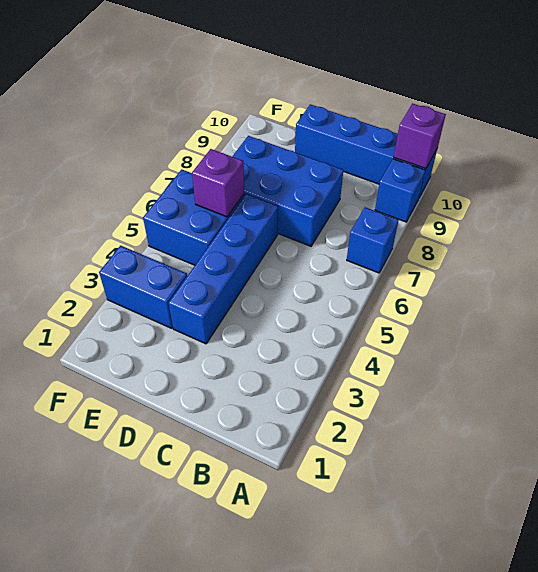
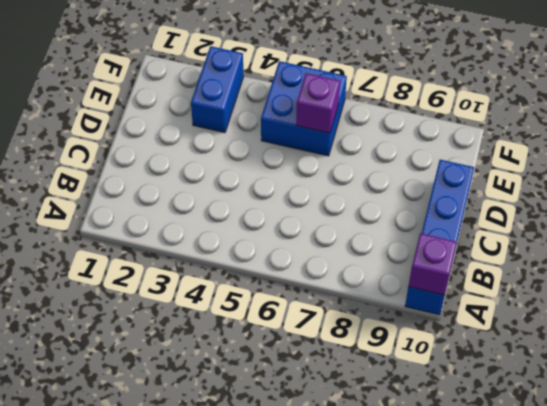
none -> blue 1x1 brick [347,207,398,273]
none -> blue 1x1 brick [375,159,425,222]

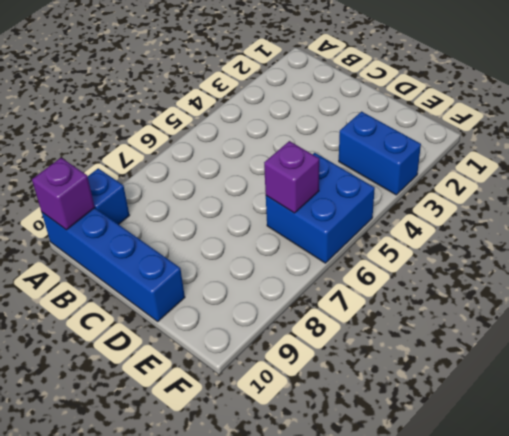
none -> blue 1x1 brick [347,207,398,273]
none -> blue 2x3 brick [232,136,343,246]

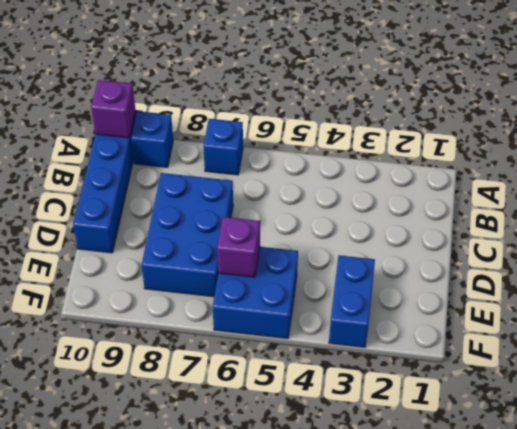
none -> blue 1x4 brick [169,194,278,344]

